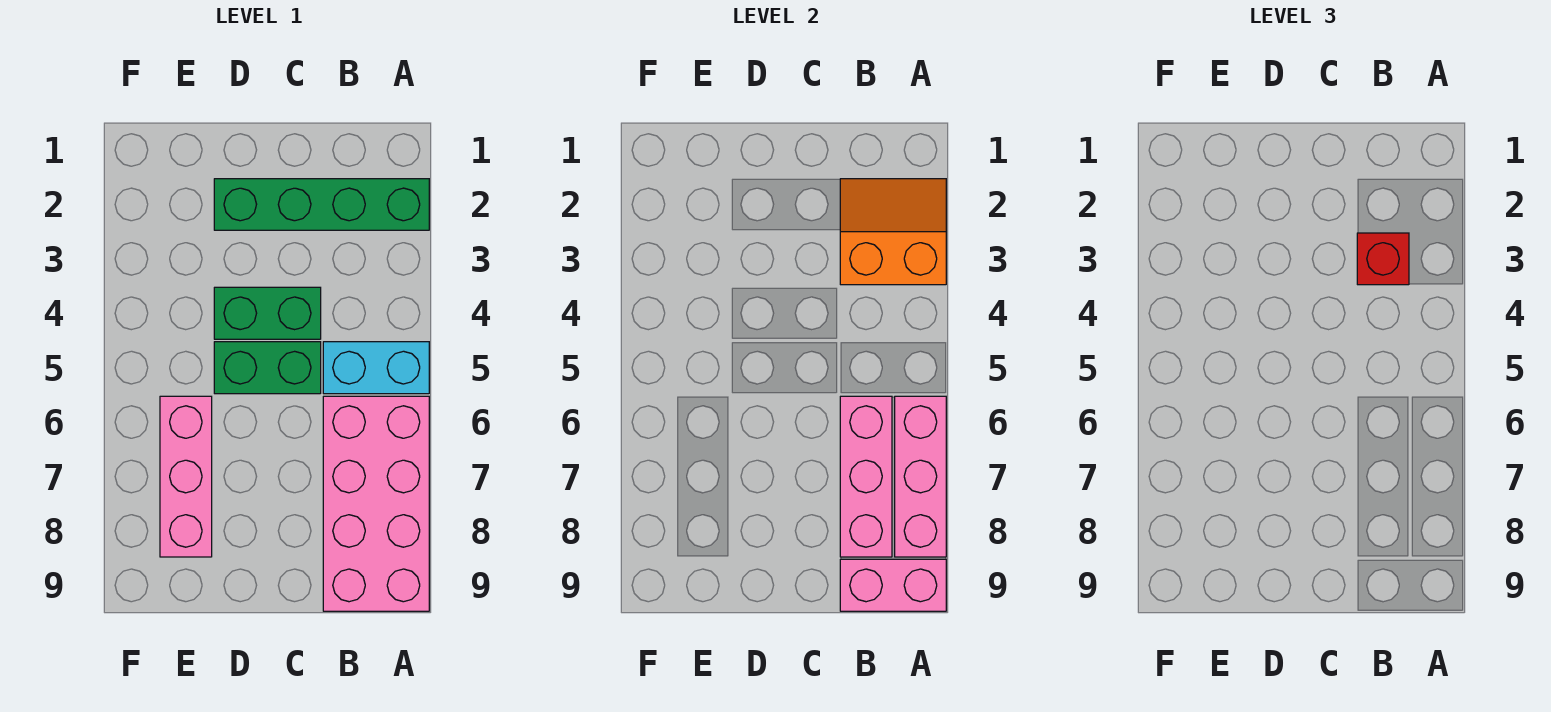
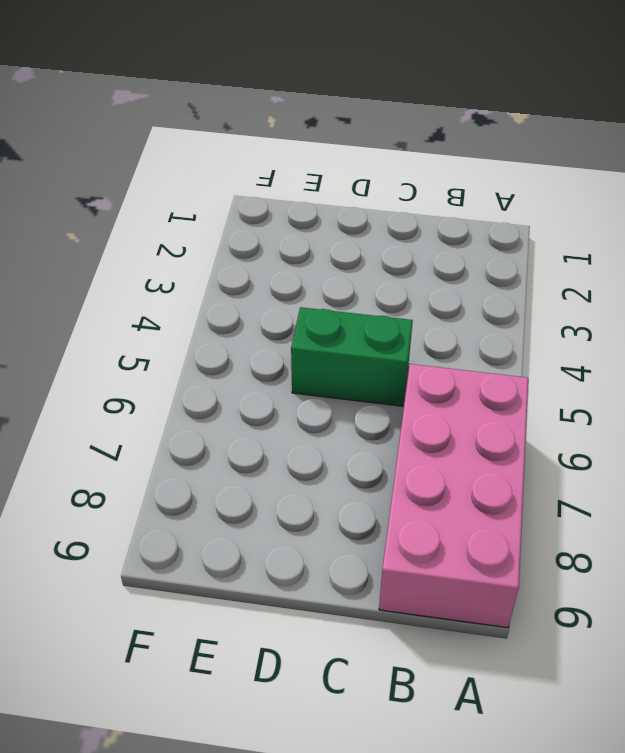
none -> green 1x4 brick [214,179,429,230]
none -> cyan 1x2 brick [323,342,429,394]

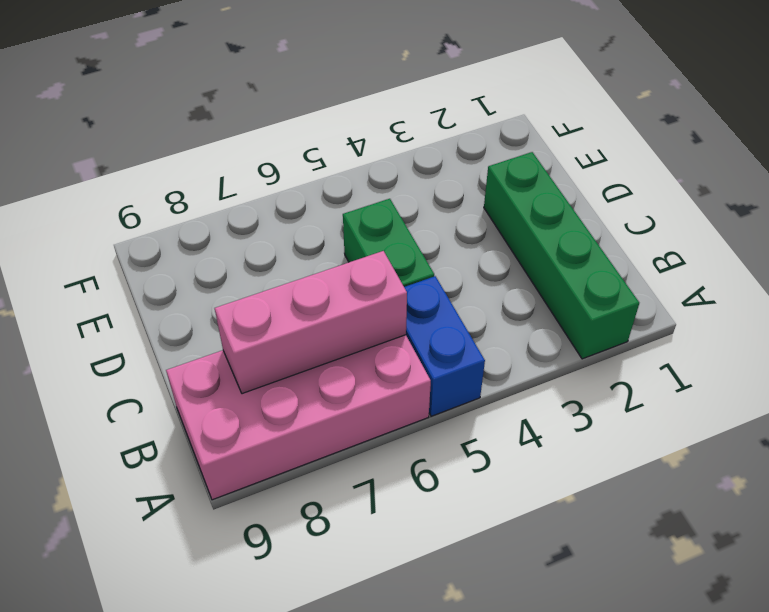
blue 1x2 brick [404,276,485,416] -> cyan 1x2 brick [323,342,429,394]
none -> green 1x2 brick [214,287,321,339]
none -> pink 1x3 brick [160,396,212,557]

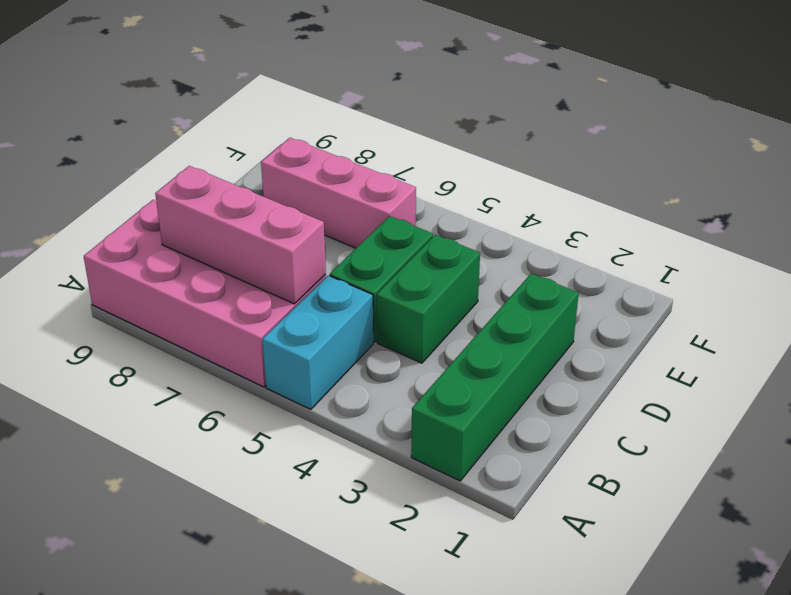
none -> orange 2x2 slope [840,179,946,285]
none -> pink 1x3 brick [895,396,946,557]

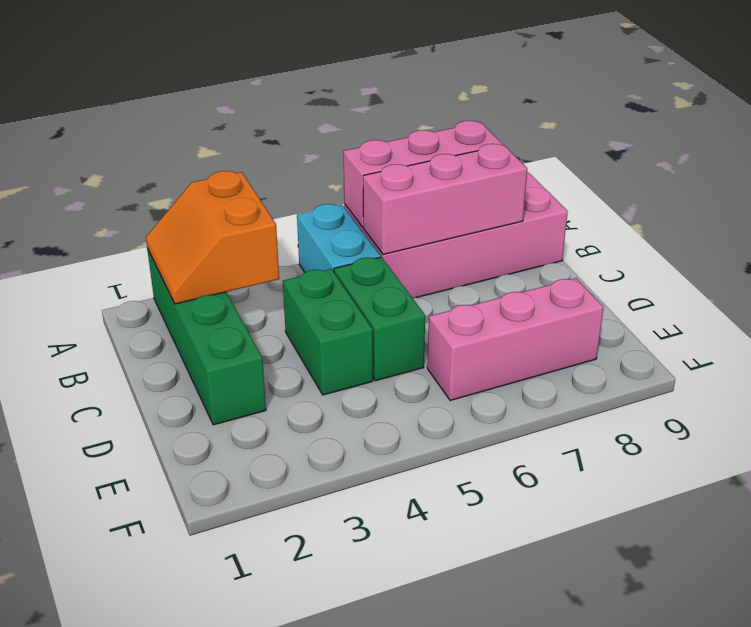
none -> pink 1x2 brick [840,559,946,611]
none -> red 1x1 brick [1357,233,1409,285]

